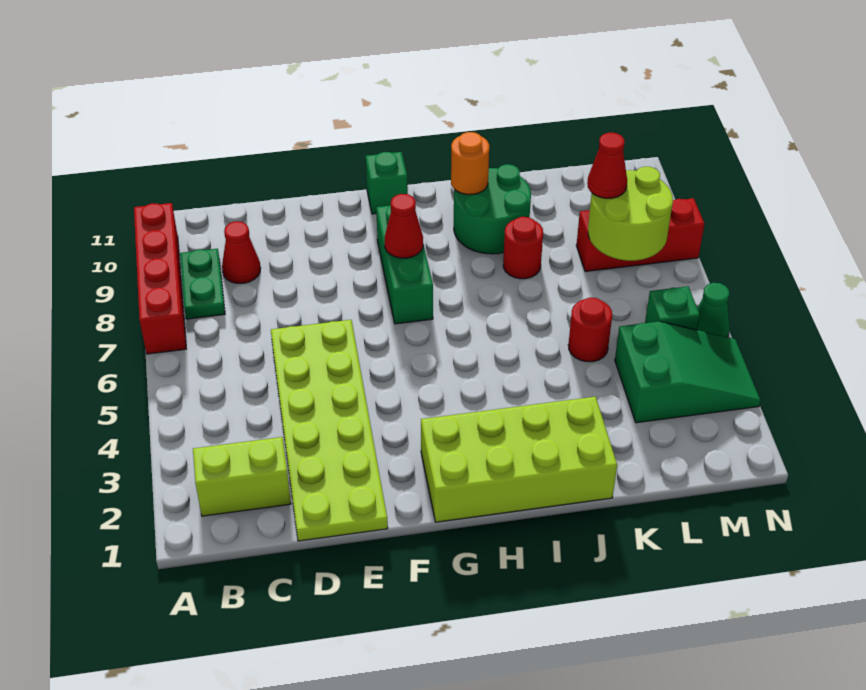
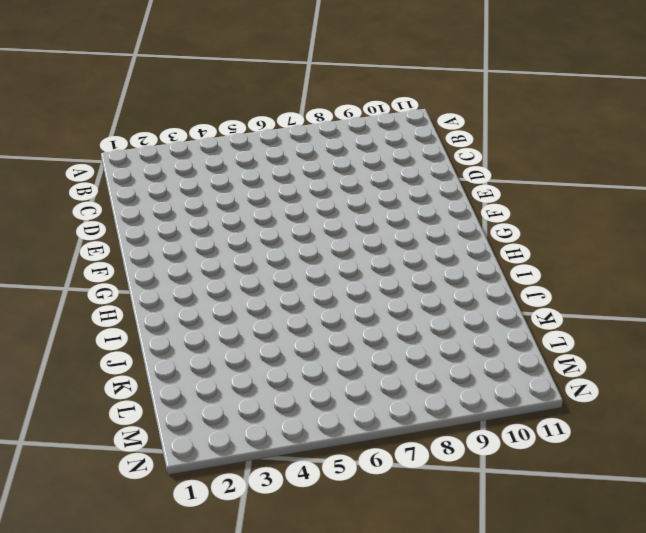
none -> red 1x4 brick [134,203,186,354]
none -> lime 1x2 brick [193,437,291,516]
none -> green 1x2 plate [180,249,225,319]

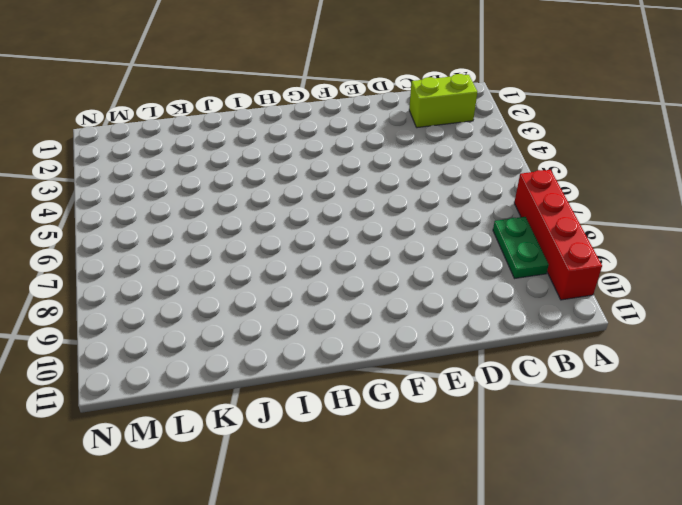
none -> red 1x1 cone [222,221,261,283]
none -> lime 2x6 plate [271,320,388,541]
none -> lime 2x4 brick [421,397,617,522]

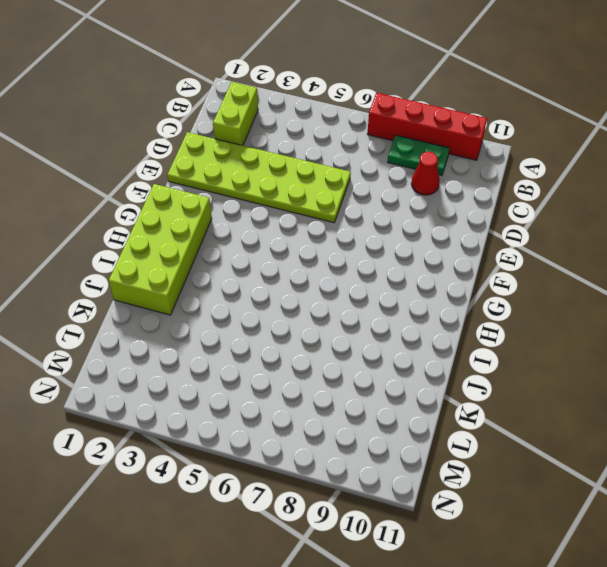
none -> green 1x3 brick [376,205,433,324]
none -> green 1x1 brick [366,152,408,214]
none -> green 2x2 round brick [454,164,531,254]

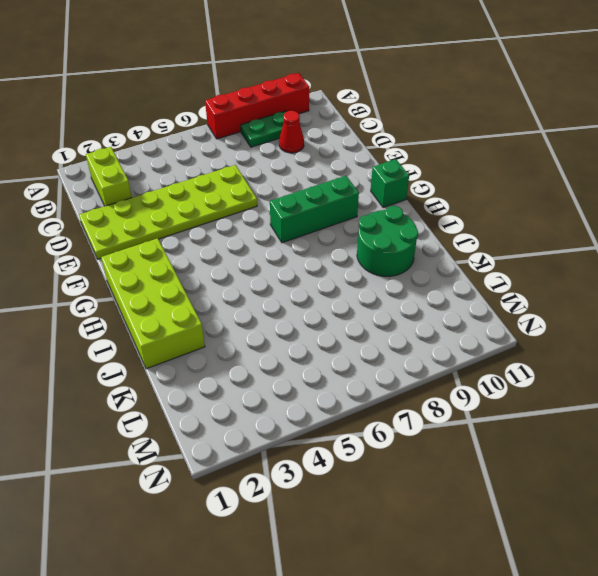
none -> red 1x1 round brick [503,217,543,279]
none -> red 1x1 round brick [568,298,612,362]
none -> green 2x3 slope [615,321,761,423]

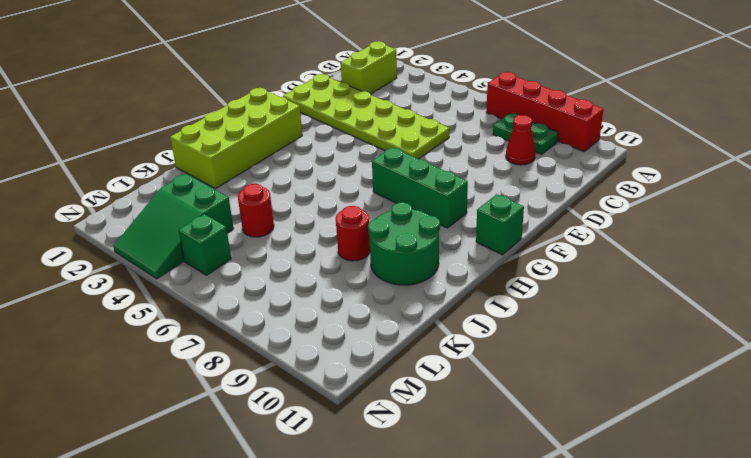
none -> red 1x3 brick [576,198,704,272]
none -> green 1x1 cone [697,283,730,337]
none -> red 1x1 cone [385,194,423,258]

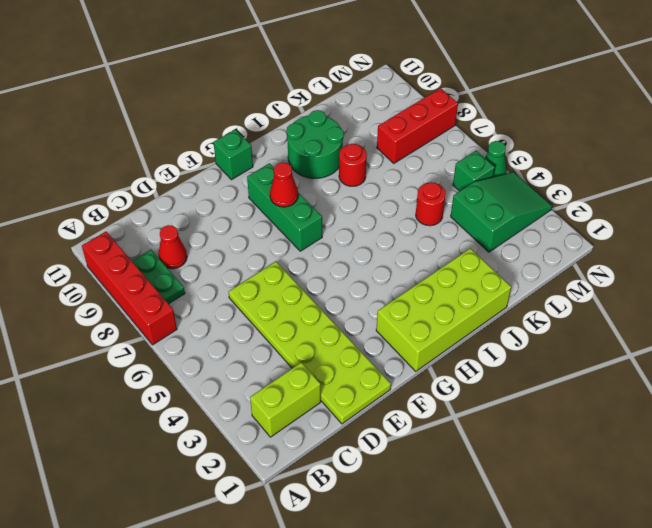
none -> orange 1x1 round brick [451,132,489,195]
none -> lime 2x2 round brick [588,167,673,261]
none -> red 1x1 cone [587,133,627,198]

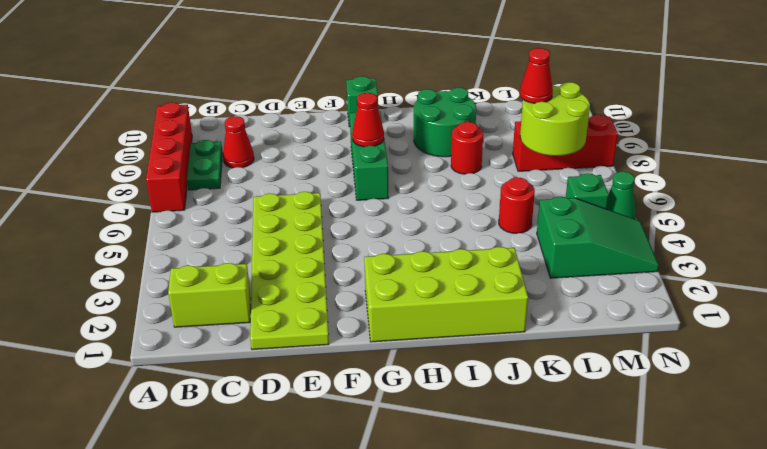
none -> orange 1x1 round brick [451,132,489,195]

